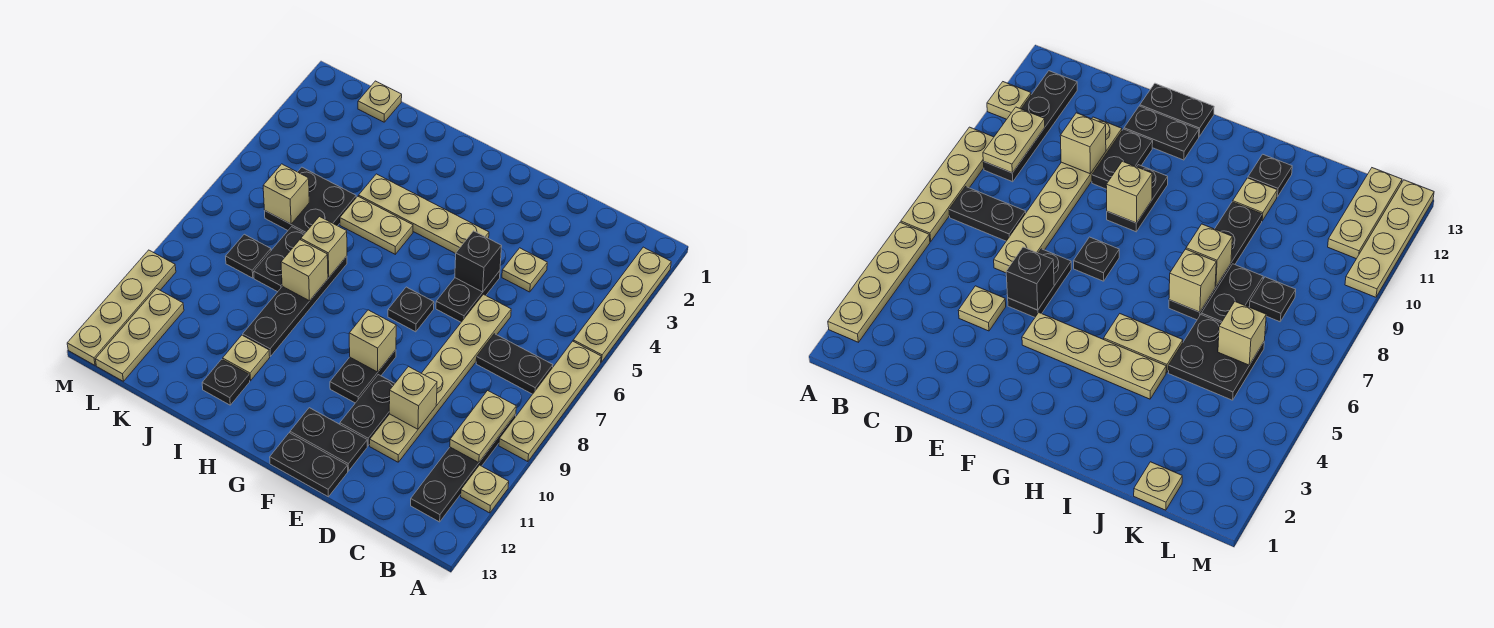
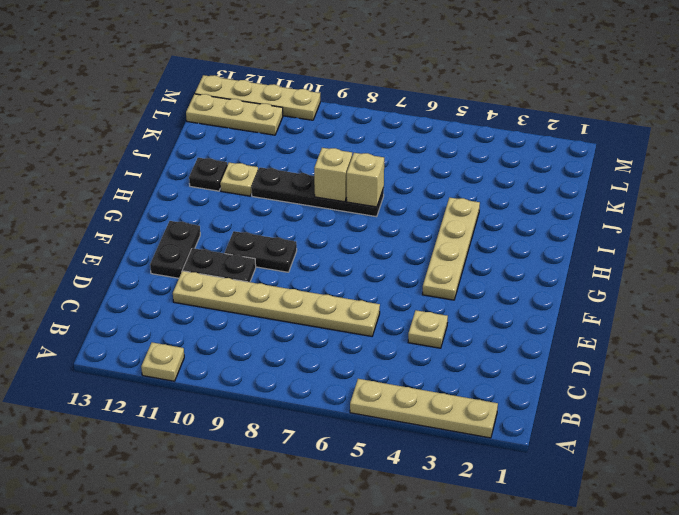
none -> tan 1x4 plate [499,341,601,462]
none -> black 1x2 plate [476,334,553,394]
none -> black 1x4 plate [411,414,516,522]
none -> black 1x2 plate [436,271,500,322]

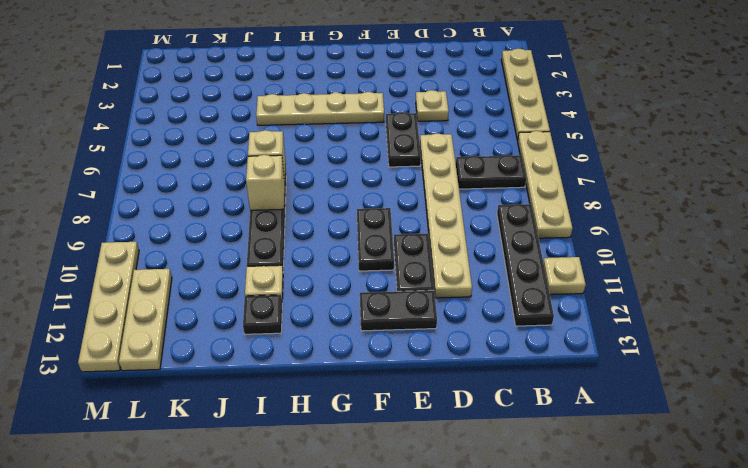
none -> black 1x2 plate [270,433,348,497]
none -> black 1x1 plate [388,287,434,332]
none -> tan 1x2 plate [340,196,413,254]
none -> black 2x2 plate [264,167,356,233]

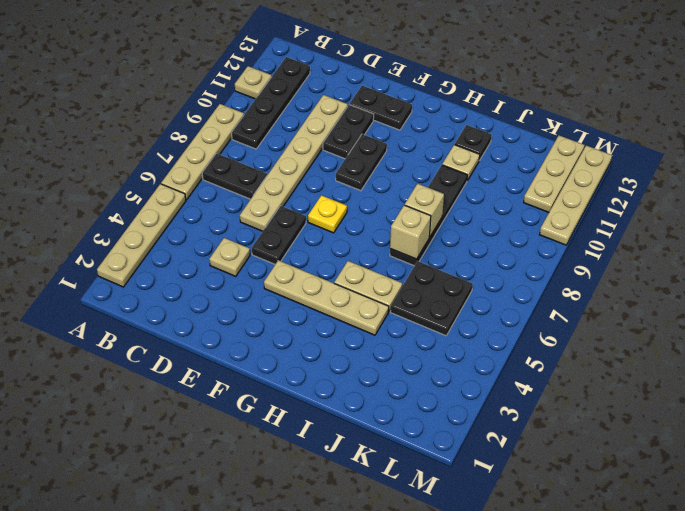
yellow 1x1 plate [308,195,347,233] -> black 1x1 plate [388,287,434,332]
none -> black 1x2 plate [270,433,348,497]
none -> black 1x2 plate [254,227,305,292]
none -> tan 1x1 plate [358,81,402,122]
none -> black 1x1 plate [226,234,271,278]

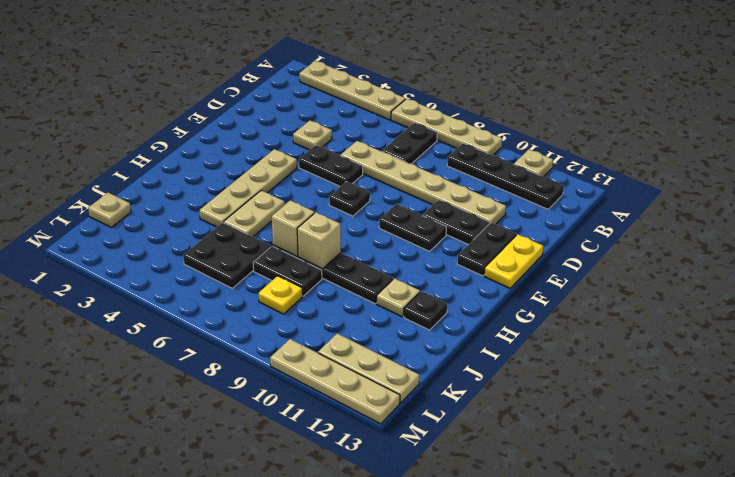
yellow 1x2 plate [484,234,543,288] -> black 1x2 plate [270,433,348,497]
yellow 1x1 plate [259,276,303,314] -> black 1x1 plate [226,234,271,278]
none -> tan 1x2 plate [450,391,516,463]
none -> tan 1x1 brick [389,367,437,429]
none -> black 1x1 brick [455,231,502,292]
none -> tan 1x1 brick [349,310,396,372]

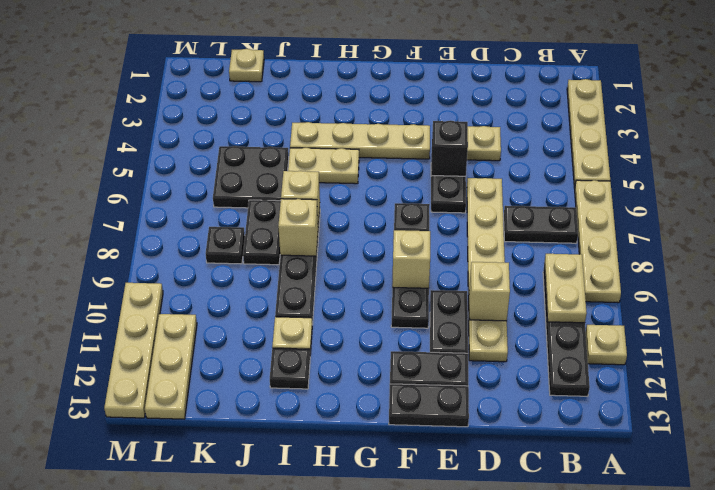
none -> tan 1x1 brick [263,164,309,224]

